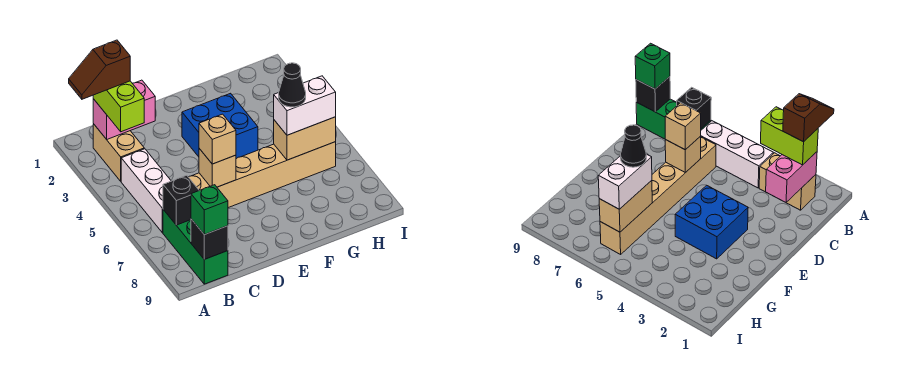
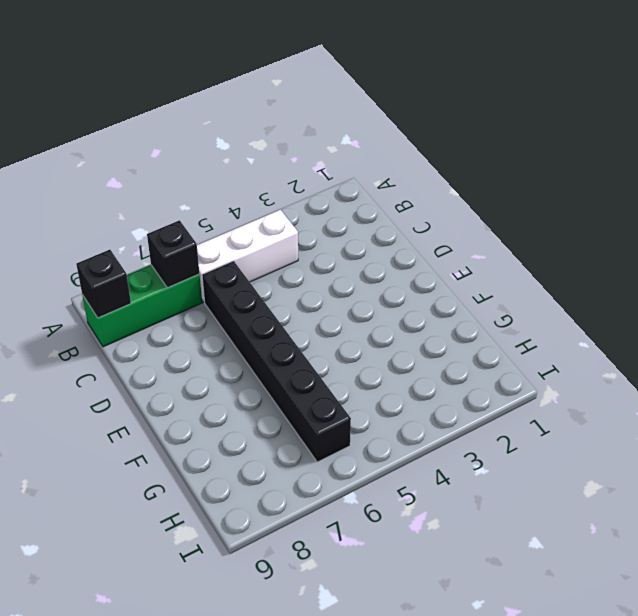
black 1x6 brick [202,261,351,462] -> tan 1x6 brick [189,142,336,208]
none -> tan 1x2 brick [93,124,144,181]
none -> blue 2x2 brick [182,93,258,159]
none -> pink 1x2 brick [93,80,155,139]

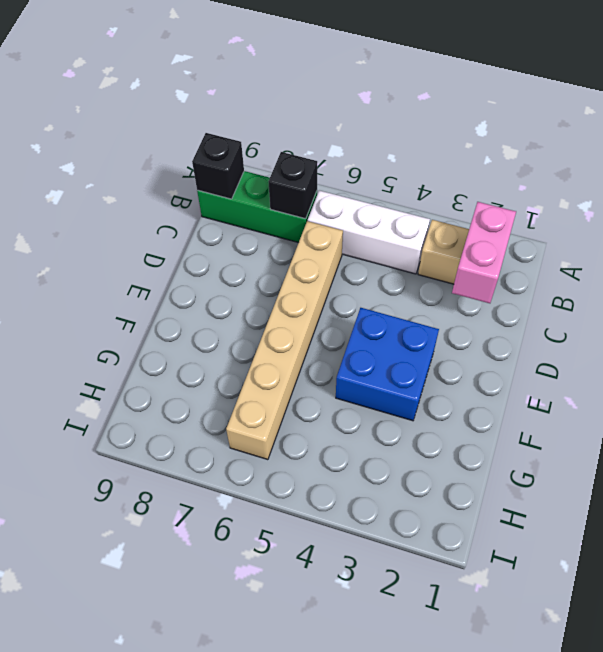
none -> tan 1x1 brick [199,149,236,187]
none -> tan 1x2 brick [274,117,336,160]
none -> lime 1x2 brick [93,81,144,132]

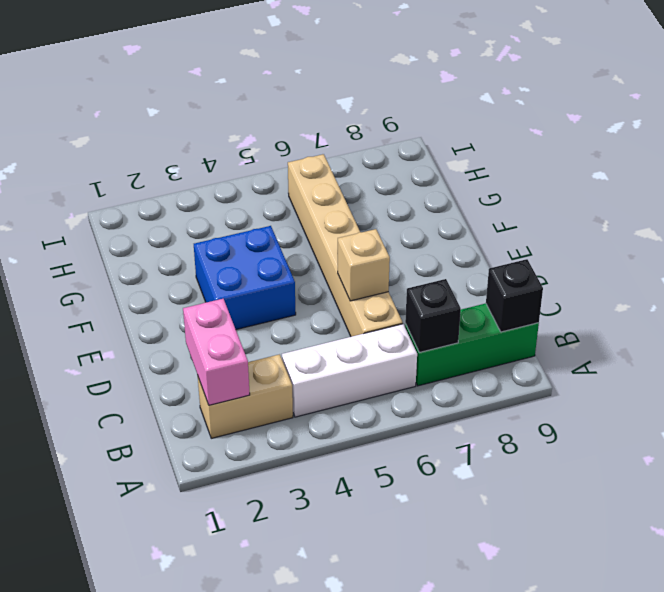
none -> tan 1x2 brick [274,117,336,160]
none -> lime 1x2 brick [93,81,144,132]
none -> green 1x1 brick [191,185,228,235]

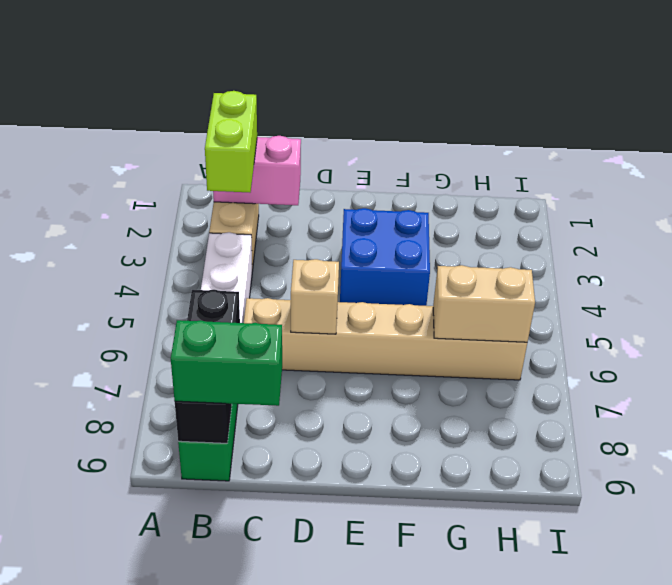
green 1x2 brick [171,320,282,406] -> green 1x1 brick [191,185,228,235]
none -> tan 1x1 brick [199,114,236,164]
none -> white 1x2 brick [274,76,336,135]
none -> brown 1x2 slope [69,40,130,99]

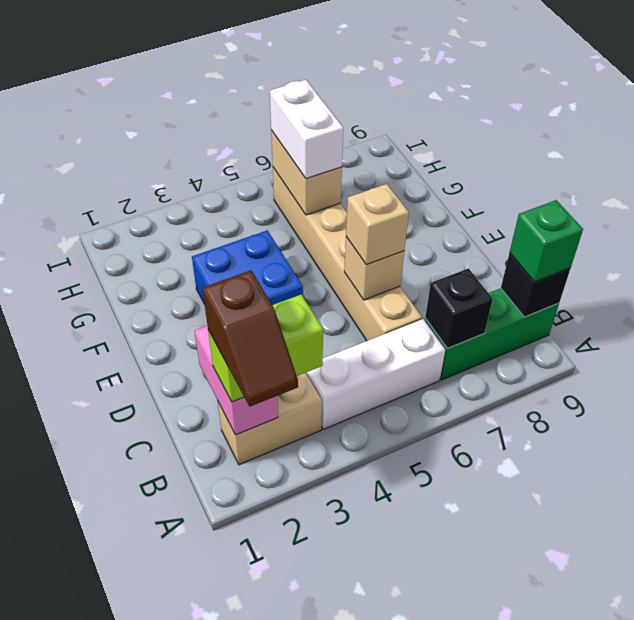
none -> black 1x1 cone [279,63,306,107]

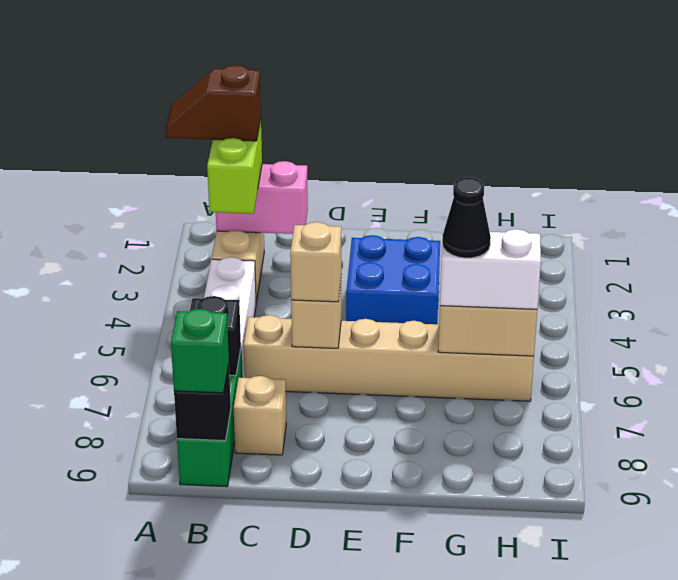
tan 1x1 brick [234,376,286,455] -> none

